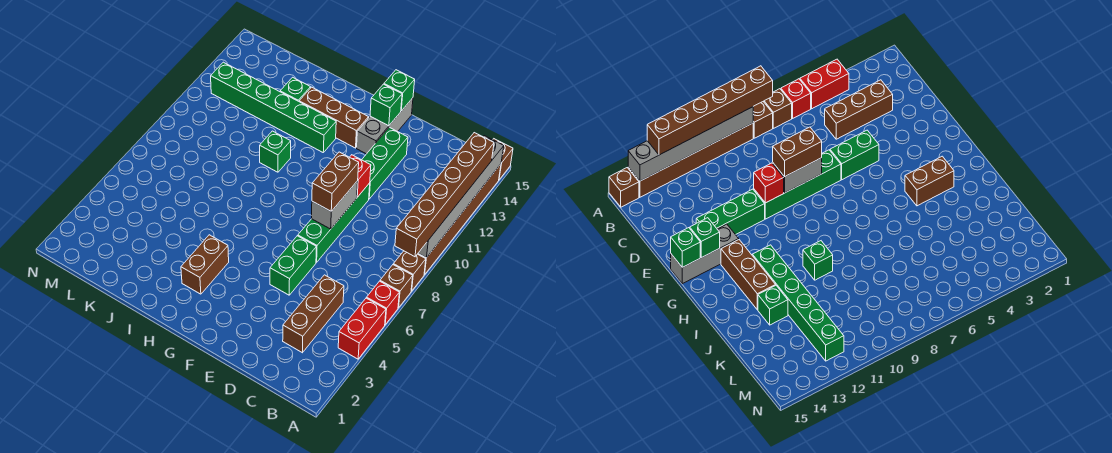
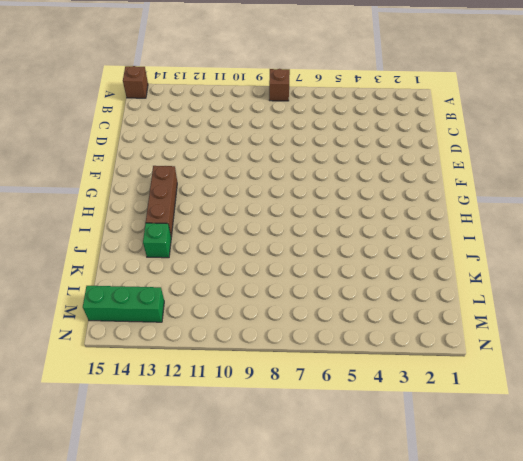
green 1x3 brick [83,286,164,322] -> green 1x3 brick moved to [362,127,408,199]
none -> red 1x2 brick [338,298,386,359]
none -> red 1x1 brick [367,281,399,325]
none -> brown 1x1 brick [380,265,413,308]

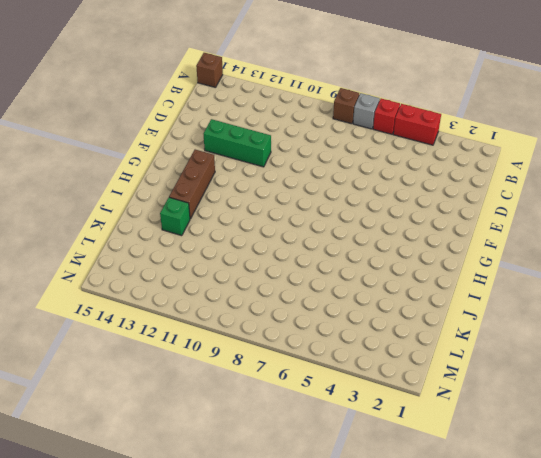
grey 1x1 brick [353,93,380,129] -> brown 1x1 brick [380,265,413,308]
none -> brown 1x6 brick [418,164,501,274]
none -> brown 1x3 brick [283,275,344,353]
none -> green 1x2 brick [270,236,316,295]

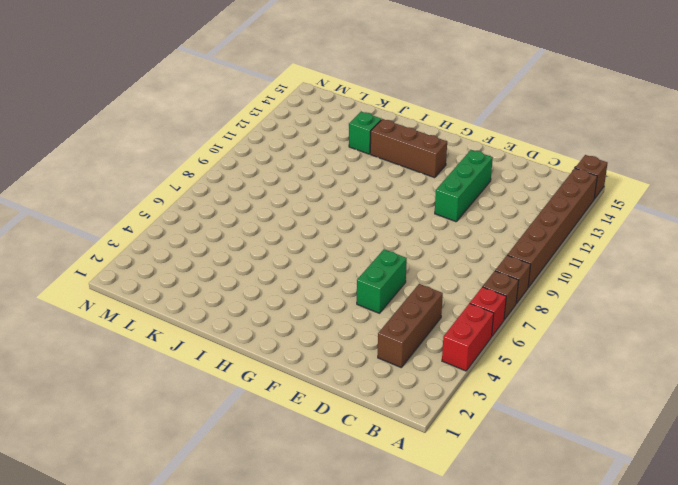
none -> green 1x4 brick [298,183,370,262]
none -> grey 1x3 brick [357,98,413,154]
none -> brown 1x2 brick [181,235,229,294]

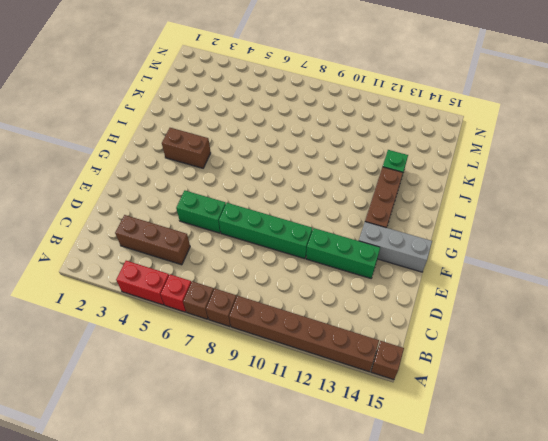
none -> green 1x6 brick [211,62,336,152]
none -> green 1x1 brick [260,131,291,172]
none -> grey 1x6 brick [418,136,504,258]

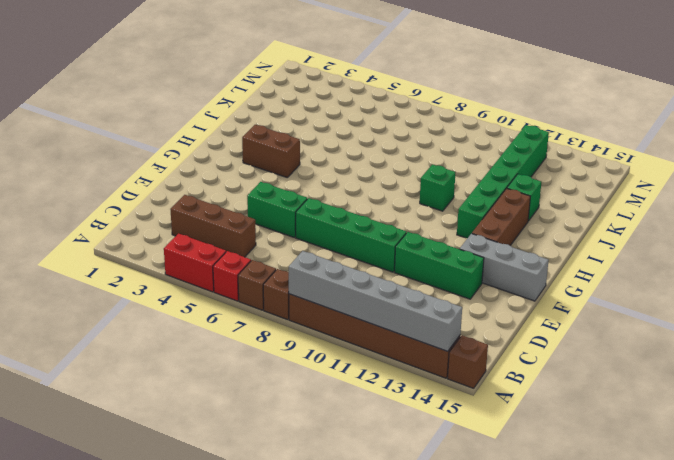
none -> grey 1x2 brick [311,181,358,229]
none -> red 1x1 brick [350,155,371,197]
none -> green 1x1 brick [370,84,402,126]

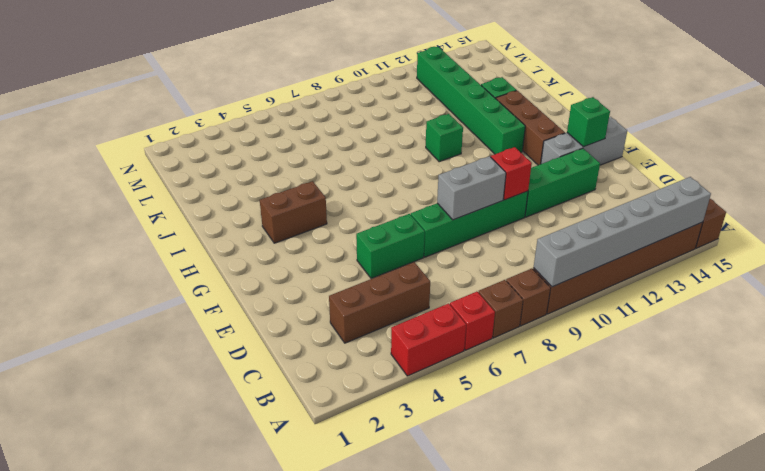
none -> green 1x1 brick [384,70,415,111]
none -> brown 1x6 brick [395,133,494,257]
none -> brown 1x2 brick [312,152,359,211]

